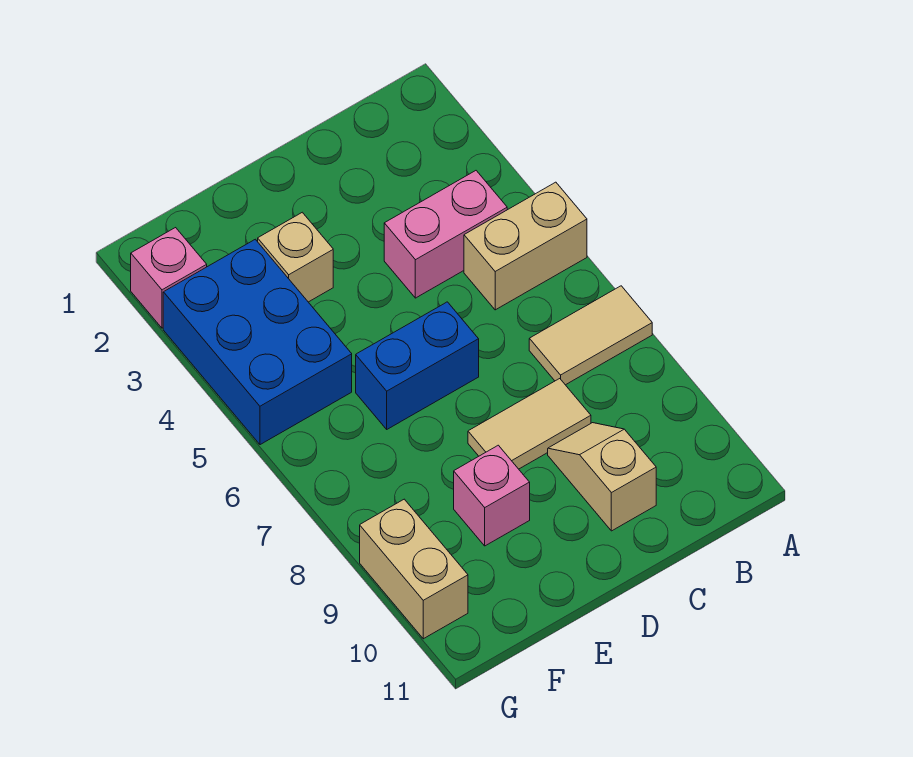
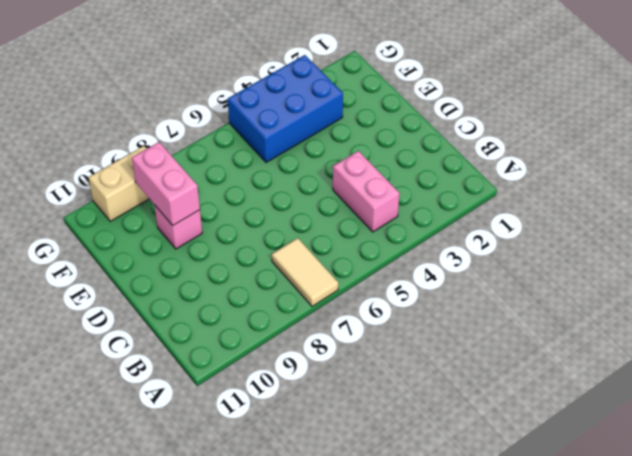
pink 1x2 brick [132,142,200,225] -> none
none -> tan 1x2 brick [464,182,587,310]
none -> tan 1x2 tile [468,379,591,469]

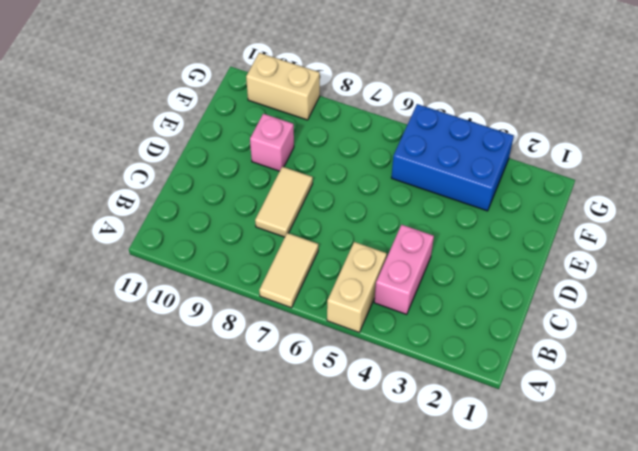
none -> tan 1x2 slope [548,423,656,531]
none -> blue 1x2 brick [356,302,479,429]

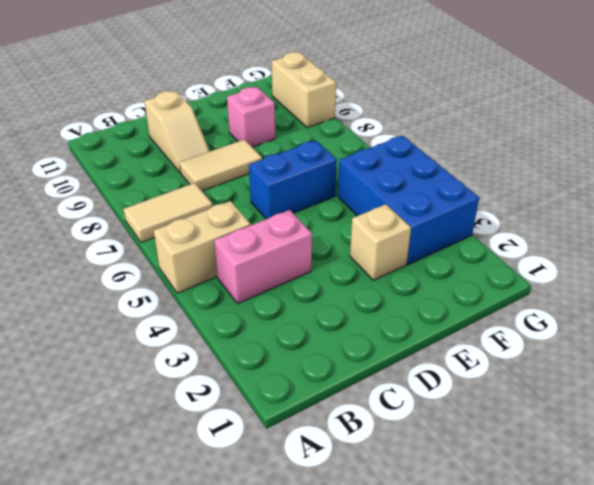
none -> pink 1x1 brick [131,228,207,328]

